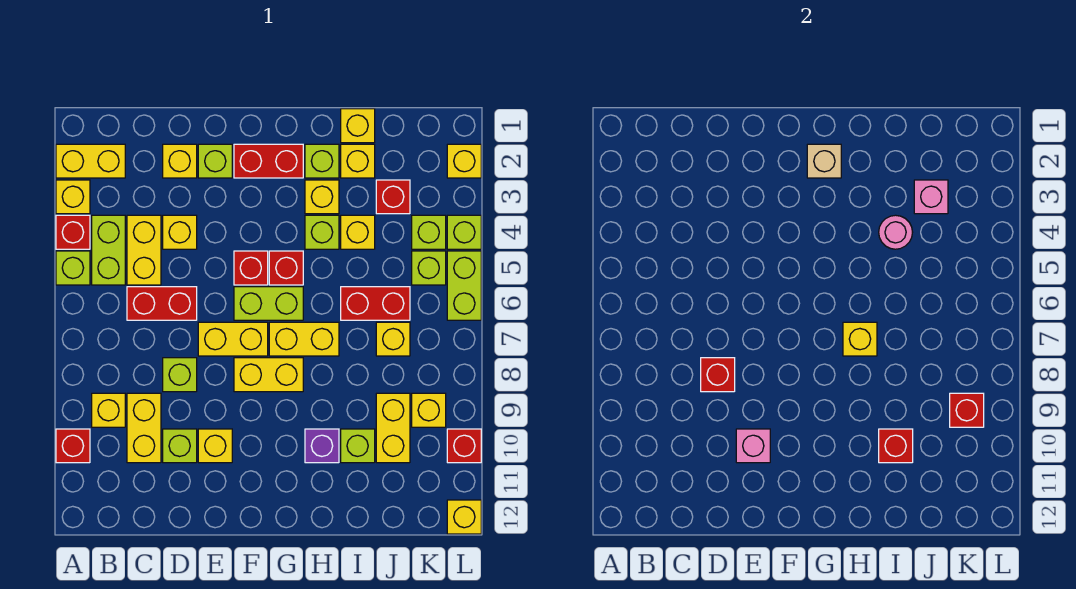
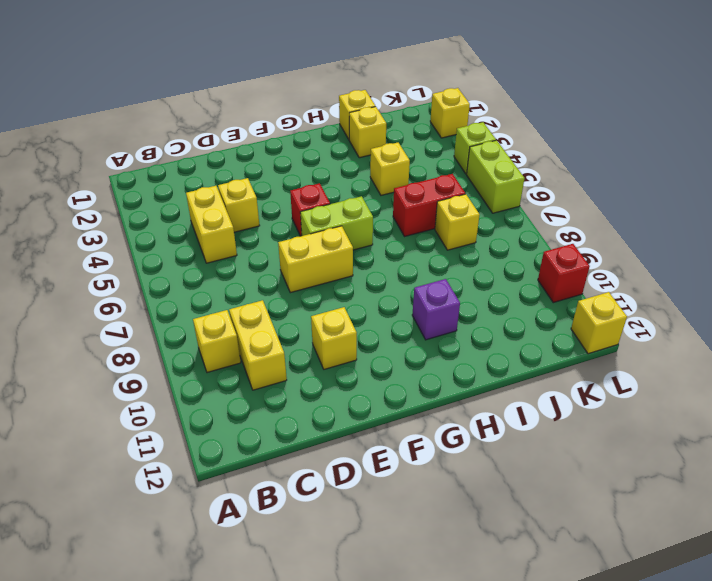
none -> yellow 1x2 brick [56,144,125,178]
none -> yellow 1x1 brick [56,180,90,214]
none -> red 1x1 brick [56,215,90,249]
none -> lime 1x1 brick [56,251,90,285]

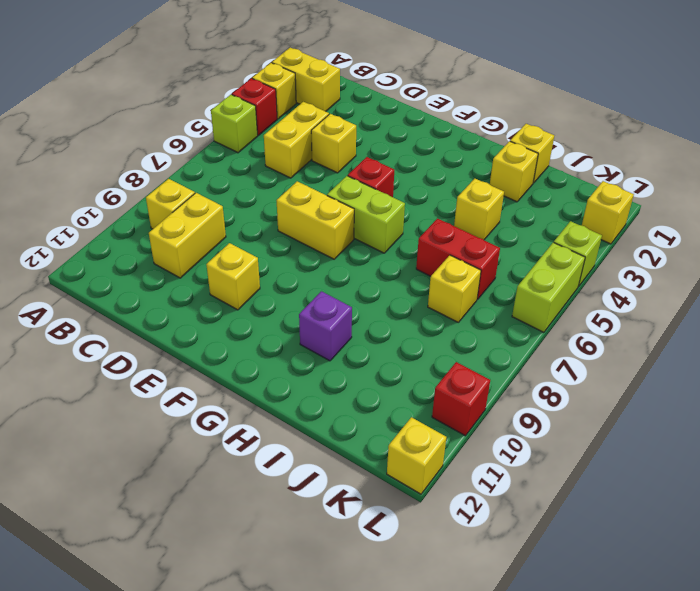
none -> red 1x1 brick [56,429,90,463]
none -> lime 1x2 brick [92,215,125,285]
none -> red 1x2 brick [127,287,197,320]
none -> yellow 1x1 brick [163,144,197,178]

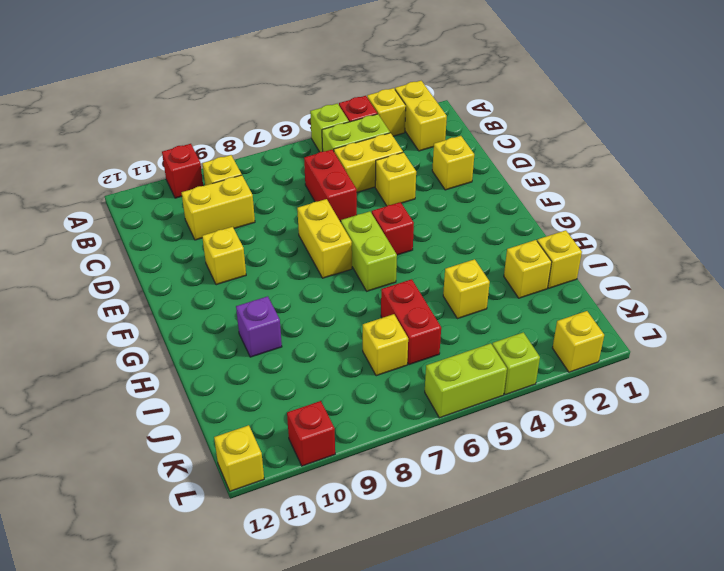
none -> lime 1x1 brick [163,358,197,392]
none -> lime 1x1 brick [163,429,197,463]
none -> lime 1x1 brick [198,144,232,178]
none -> red 1x2 brick [234,144,303,178]

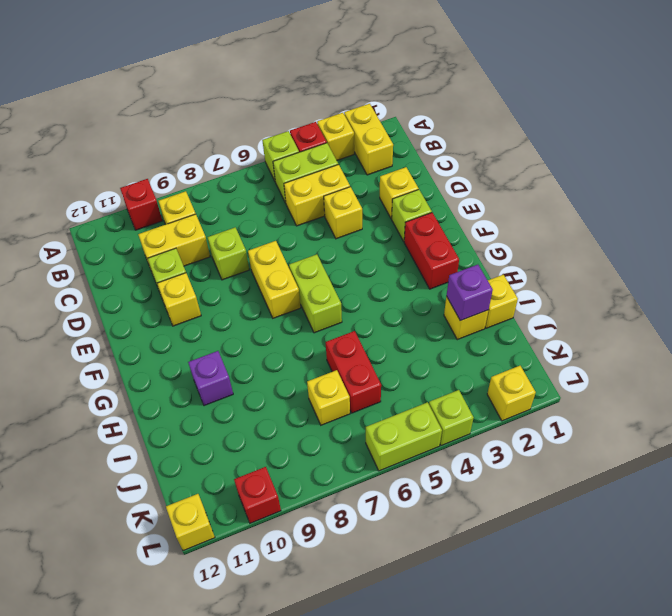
purple 1x1 brick [447,265,493,321] -> none
none -> red 1x2 brick [127,287,197,320]
none -> red 1x1 brick [234,251,268,285]
none -> yellow 1x2 brick [234,358,303,392]
none -> red 1x1 brick [269,251,303,285]

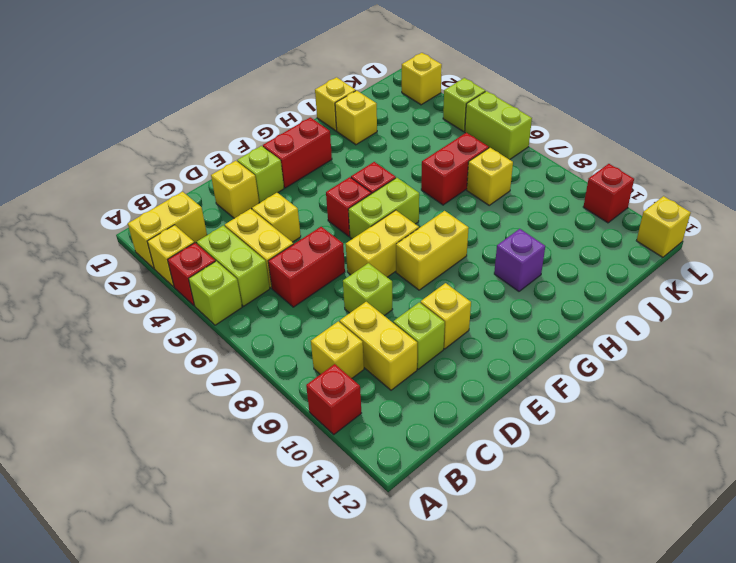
none -> yellow 1x2 brick [269,322,339,356]
none -> lime 1x1 brick [305,144,339,178]
none -> yellow 1x1 brick [305,180,339,214]
none -> lime 1x1 brick [305,215,339,249]

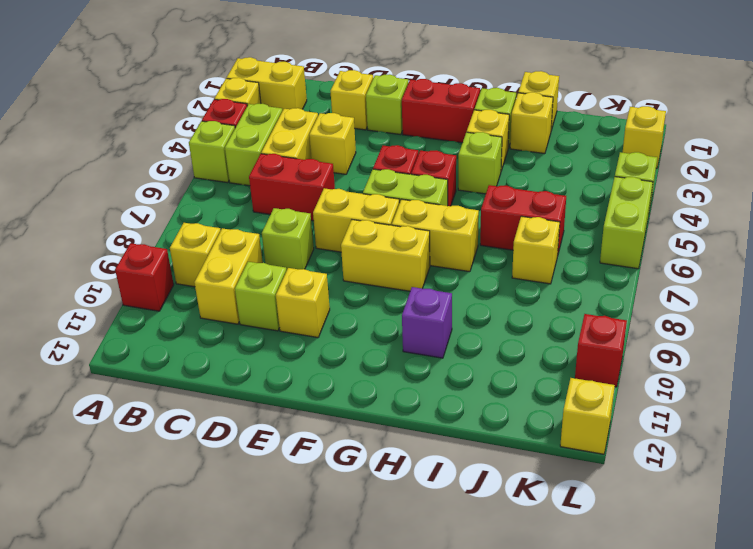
none -> yellow 1x1 brick [341,215,375,249]
none -> lime 1x1 brick [341,429,375,463]
none -> red 1x1 brick [376,180,410,214]
none -> yellow 1x2 brick [376,393,410,463]

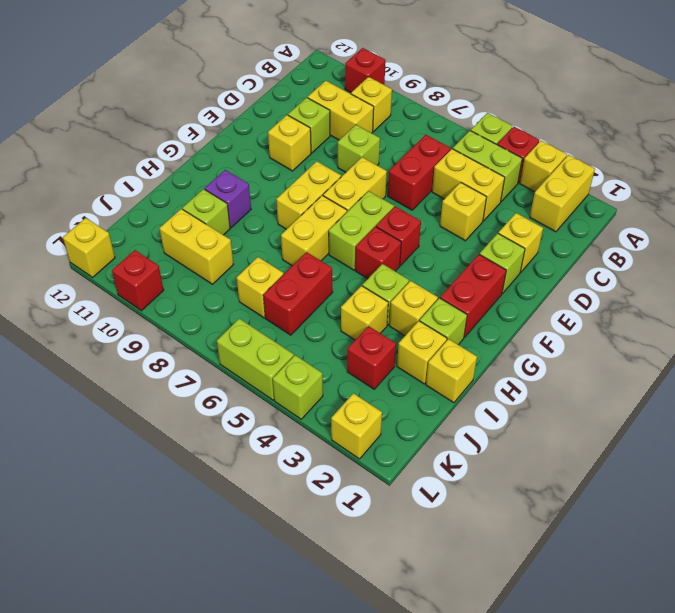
none -> lime 1x1 brick [412,215,446,249]
none -> lime 1x1 brick [412,251,446,285]
none -> yellow 1x1 brick [412,393,446,427]
none -> red 1x1 brick [701,358,735,392]

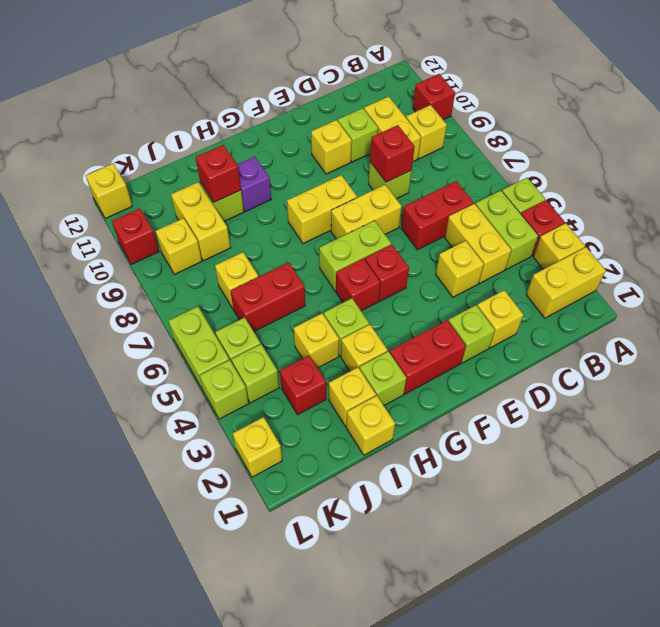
none -> yellow 1x2 brick [269,322,339,356]
none -> pink 1x1 brick [736,429,770,463]
none -> tan 1x1 brick [807,144,841,178]
none -> yellow 1x1 brick [843,322,877,356]

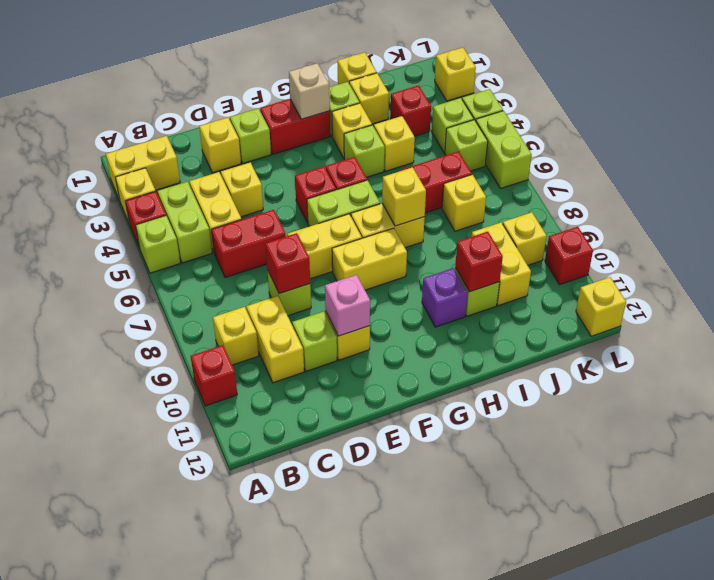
none -> pink 1x1 round brick [879,215,913,249]
none -> pink 1x1 brick [914,180,948,214]
none -> red 1x1 brick [950,393,984,427]

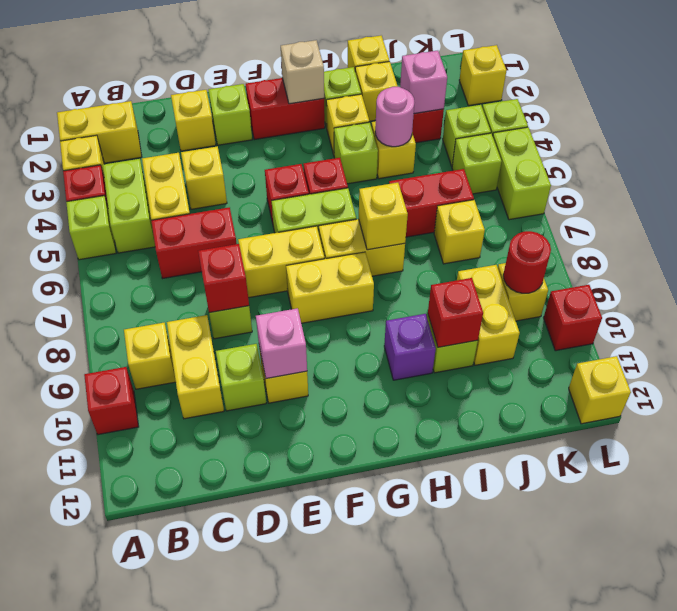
red 1x1 round brick [503,231,551,293] -> red 1x1 brick [950,393,984,427]

